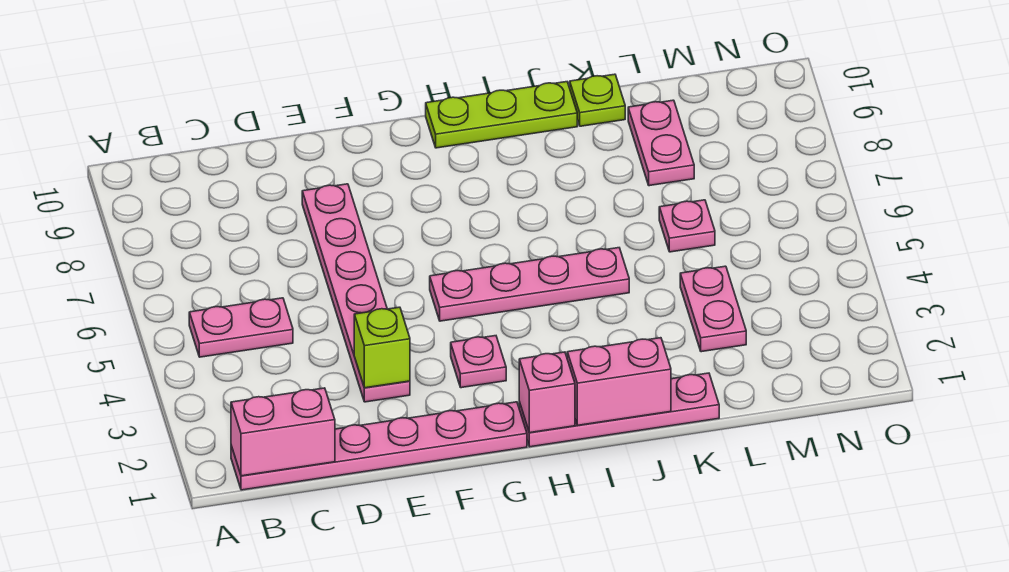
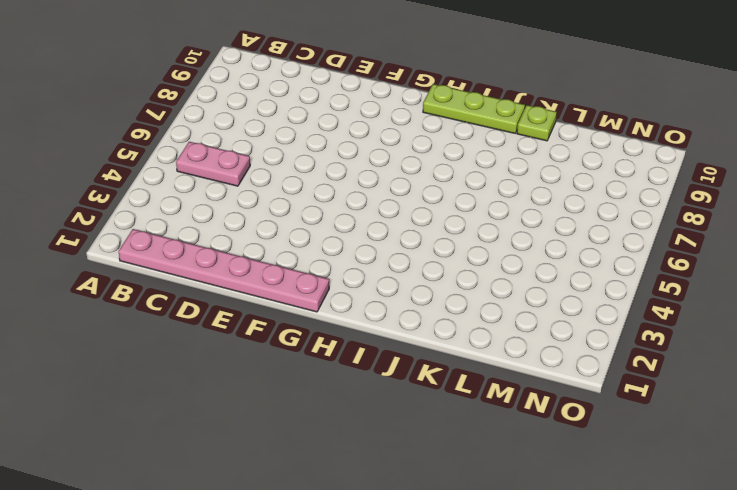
none -> pink 1x6 plate [302,184,410,402]
none -> pink 1x1 plate [451,336,506,388]
none -> pink 1x4 plate [430,248,629,321]

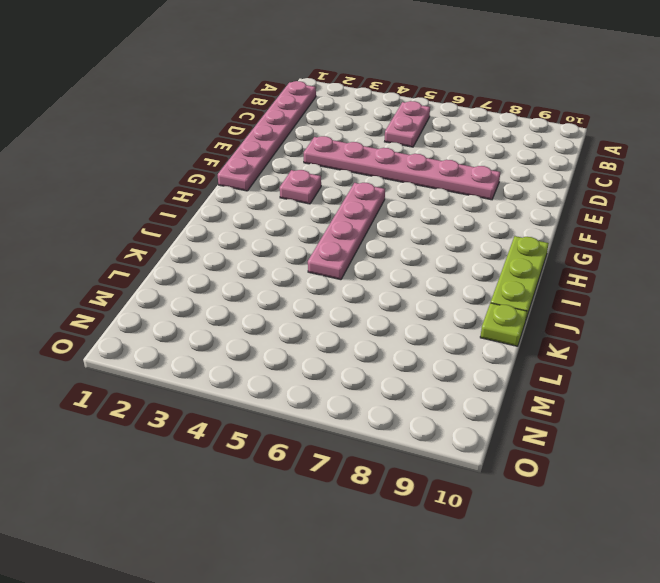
none -> pink 1x4 plate [519,373,719,447]
none -> pink 1x2 plate [680,266,746,352]
none -> pink 1x1 plate [659,200,715,252]

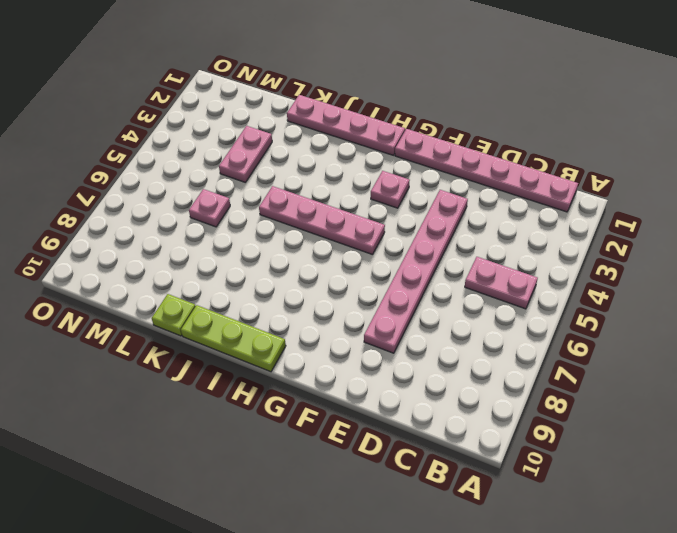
none -> pink 1x2 plate [628,100,694,186]
none -> pink 1x2 brick [231,388,335,476]
none -> lime 1x1 brick [354,307,410,388]

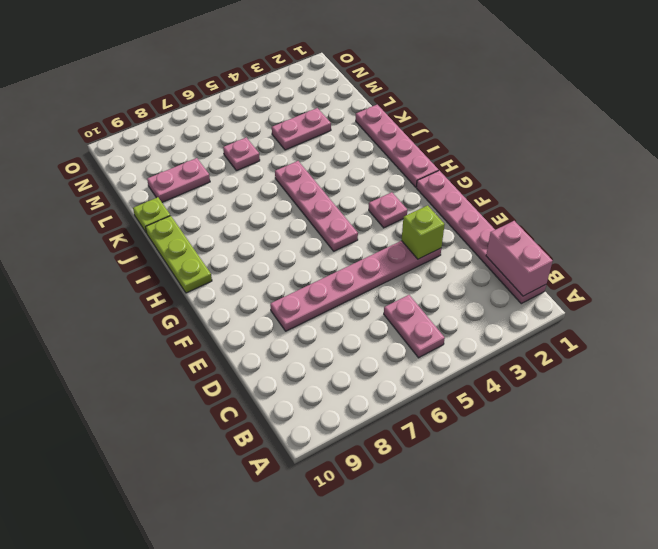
none -> pink 1x1 brick [519,352,575,433]
none -> pink 1x2 brick [567,338,671,425]

